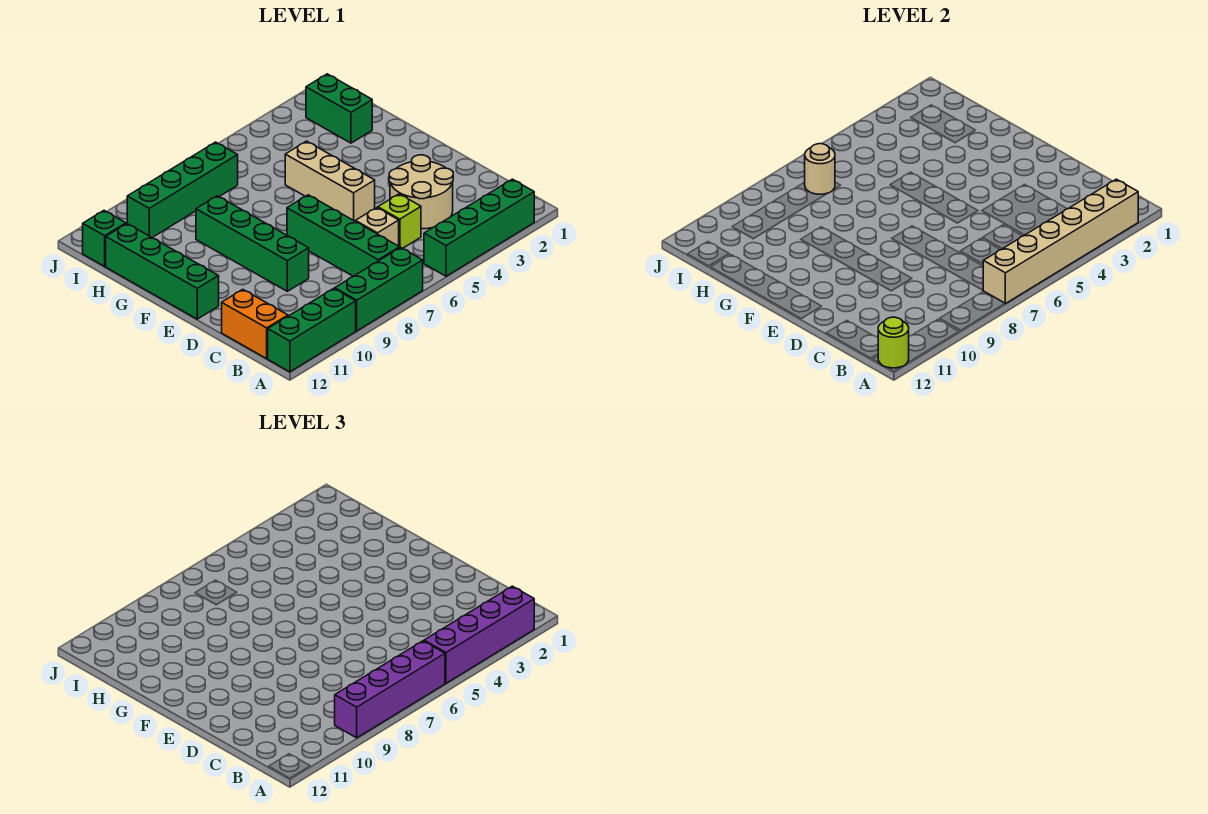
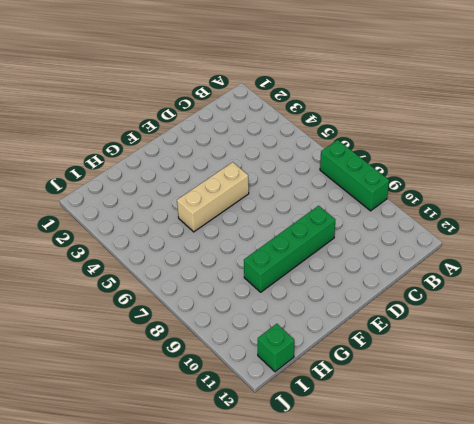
none -> green 1x4 brick [424,179,534,276]
none -> green 1x3 brick [268,288,356,372]
none -> green 1x4 brick [287,195,400,276]

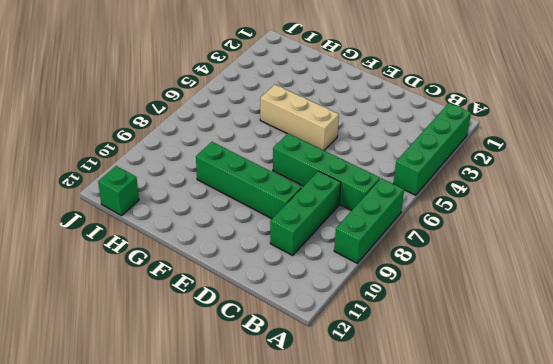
green 1x3 brick [270,171,341,255] -> green 1x3 brick moved to [268,288,356,372]
none -> orange 1x2 brick [222,289,288,359]
none -> tan 2x2 round brick [389,155,453,229]
none -> lime 1x1 brick [378,194,421,248]

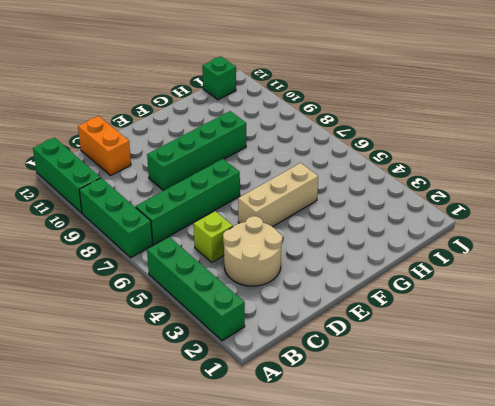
orange 1x2 brick [78,116,131,176] -> orange 1x2 brick turned to [222,289,288,359]
none -> tan 1x1 brick [355,208,399,246]
none -> green 1x4 brick [106,224,219,319]
none -> green 1x2 brick [306,74,372,143]

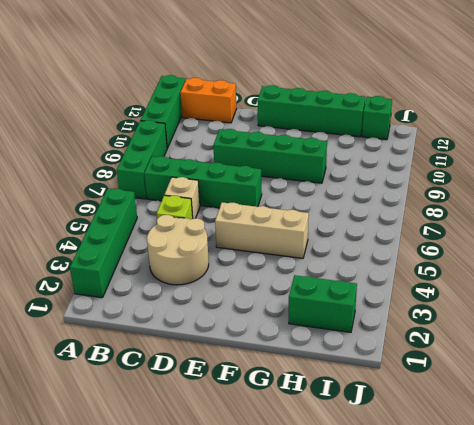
none -> green 1x4 brick [127,142,238,237]
none -> tan 1x6 brick [983,179,1138,304]
none -> lime 1x1 round brick [878,317,909,368]

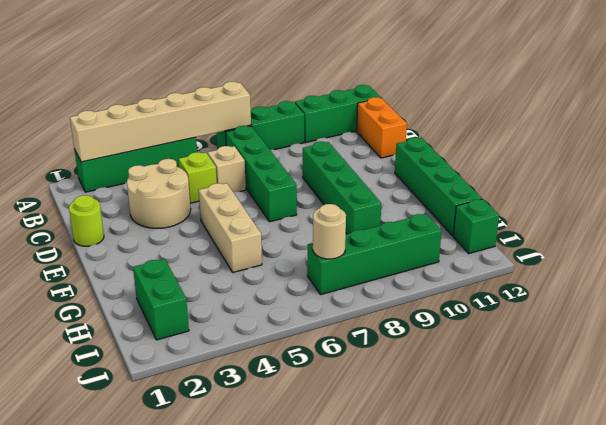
lime 1x1 round brick [69,195,104,246] -> lime 1x1 round brick moved to [878,317,909,368]
none -> purple 1x4 brick [424,586,534,683]
none -> purple 1x4 brick [335,641,445,738]

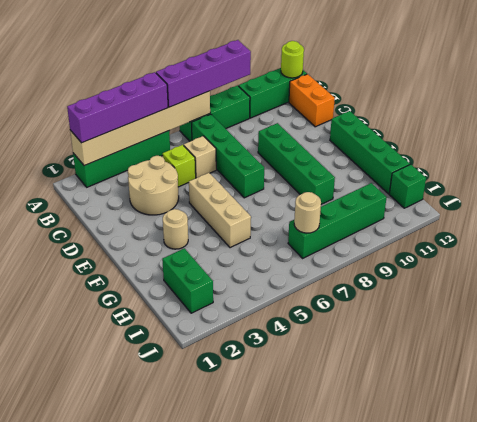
tan 1x1 round brick [163,209,188,249] -> none

